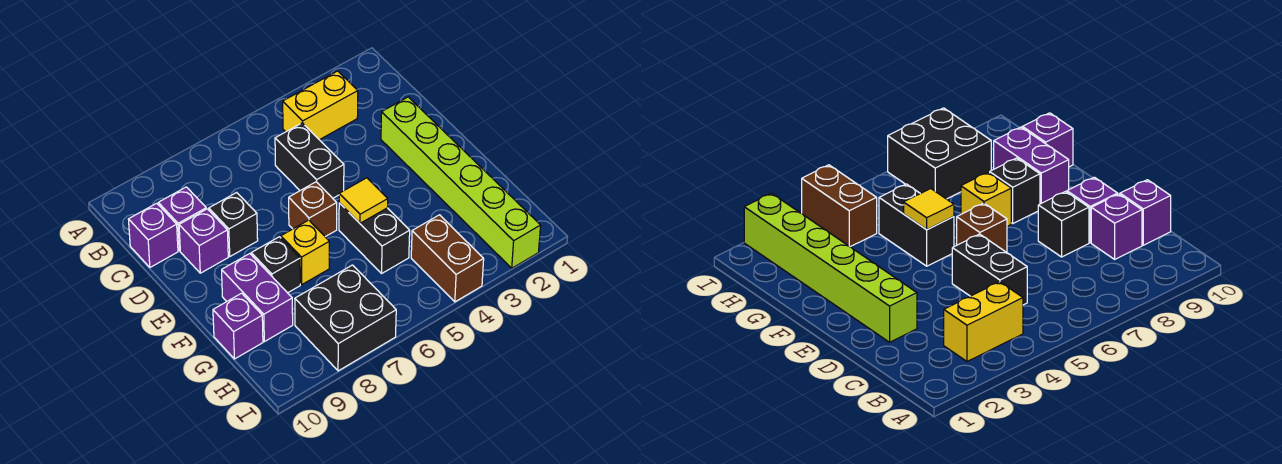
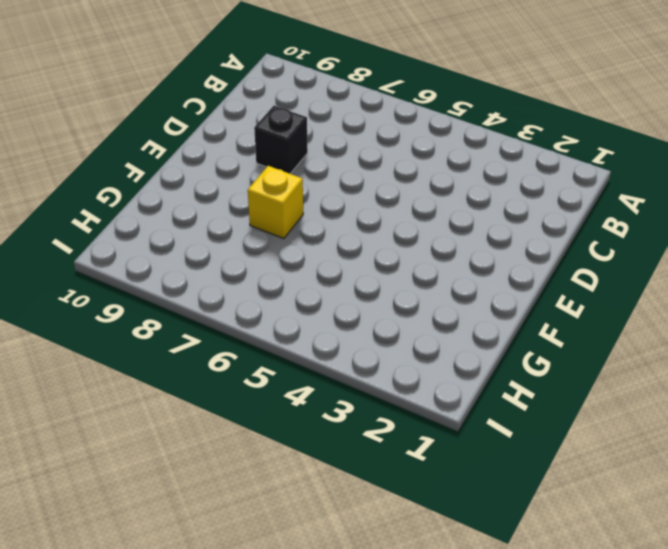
none -> yellow 1x2 brick [283,71,358,140]
none -> black 1x2 brick [275,123,344,198]
none -> purple 1x1 brick [158,187,206,251]

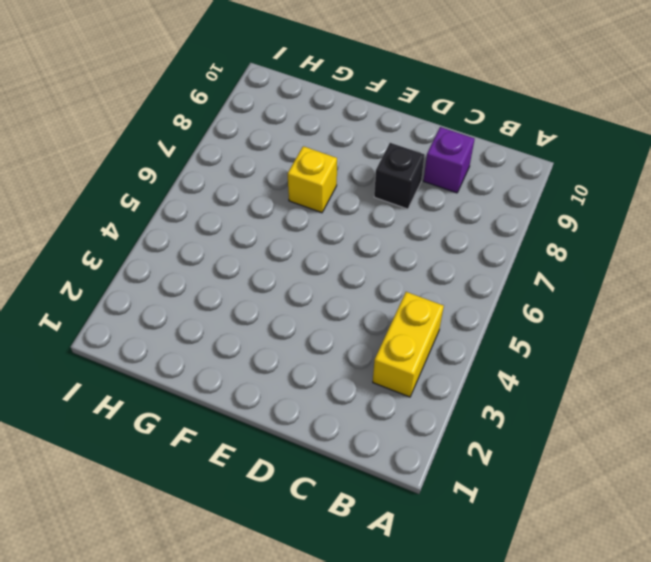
none -> black 1x2 brick [275,123,344,198]
none -> purple 1x1 brick [128,203,178,267]
none -> lime 1x6 brick [381,97,541,268]

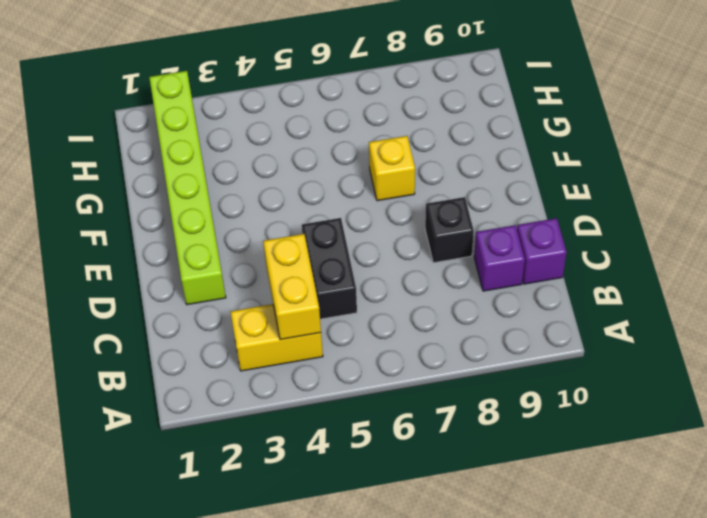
yellow 1x2 brick [263,234,321,340] -> none
none -> purple 1x1 brick [179,209,228,273]
none -> brown 1x1 brick [289,182,337,237]
none -> black 1x2 brick [339,203,410,273]

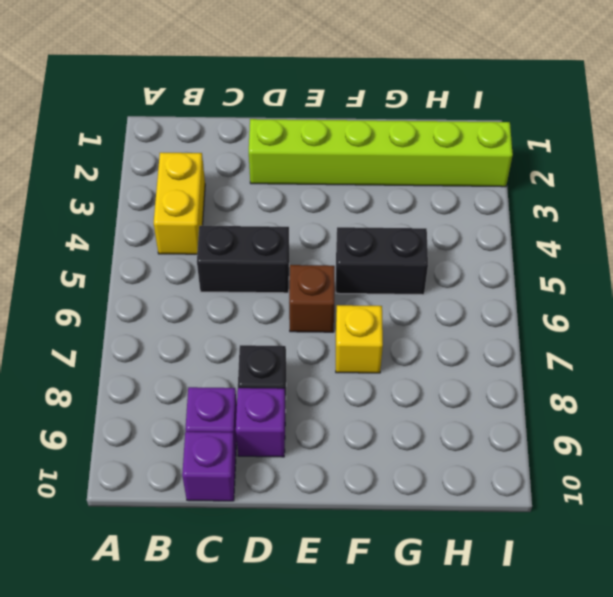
none -> black 1x1 brick [251,237,300,293]
none -> purple 1x2 brick [222,254,293,342]
none -> purple 1x1 brick [213,293,263,359]

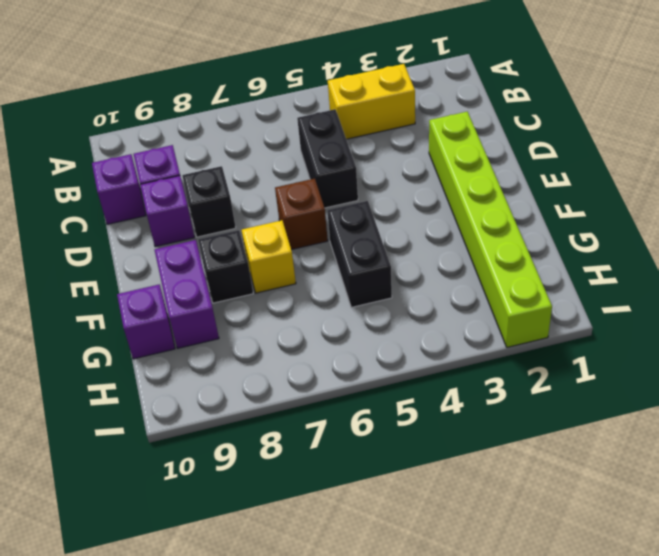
none -> brown 1x2 brick [411,215,484,302]
none -> black 2x2 brick [295,265,396,371]
none -> yellow 1x1 tile [339,178,388,223]

